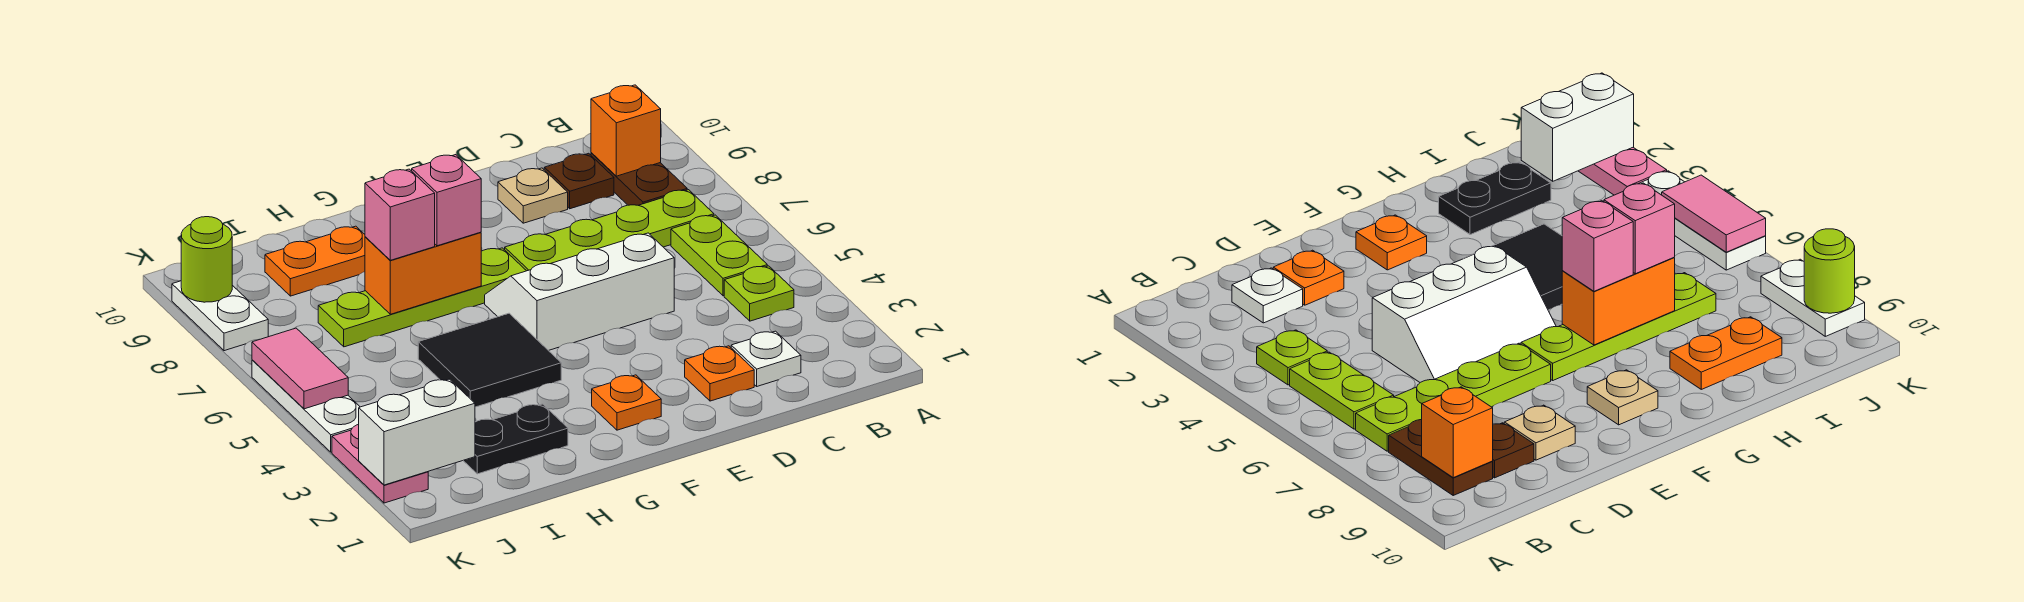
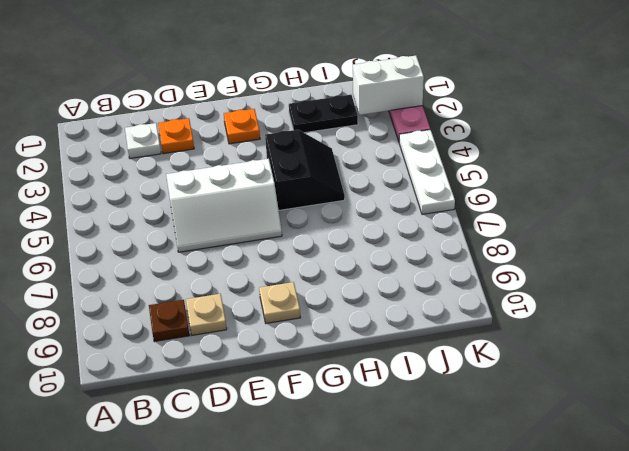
black 2x2 slope [265,130,345,210] -> black 2x2 tile [418,313,561,407]
none -> lime 1x1 plate [724,266,794,321]
none -> lime 1x2 plate [671,215,767,296]
none -> lime 1x4 plate [505,190,714,271]

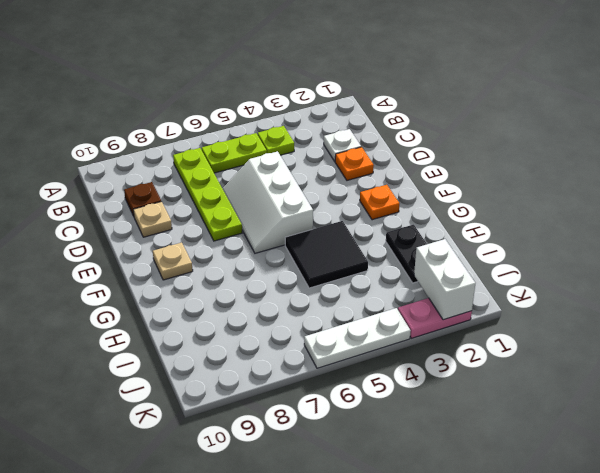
none -> brown 1x2 plate [591,153,687,205]
none -> lime 1x4 plate [318,248,526,347]
none -> orange 1x2 plate [265,226,365,296]

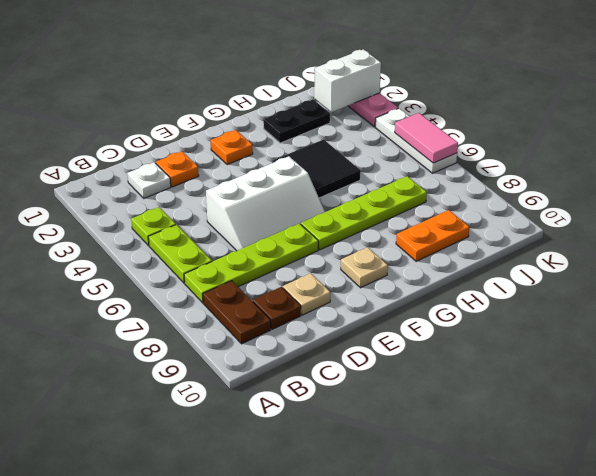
none -> white 1x2 plate [172,281,268,351]
none -> orange 1x1 brick [591,85,661,176]
none -> orange 1x2 brick [365,232,481,314]

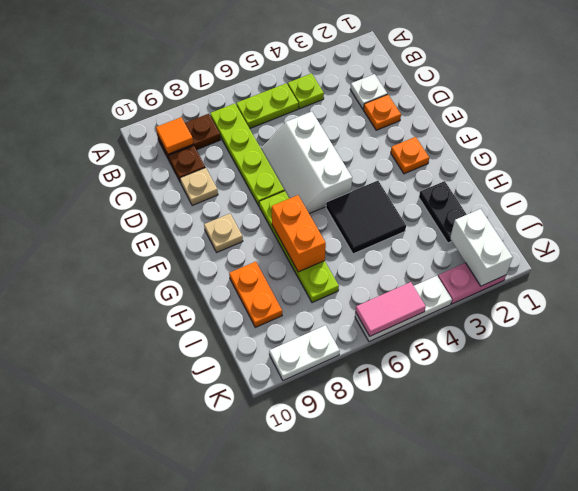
orange 1x1 tile [156,117,193,154] -> orange 1x1 brick [591,85,661,176]
none -> lime 1x1 round brick [181,217,232,302]
none -> pink 1x1 brick [412,155,481,246]
none -> pink 1x1 brick [365,169,435,260]

